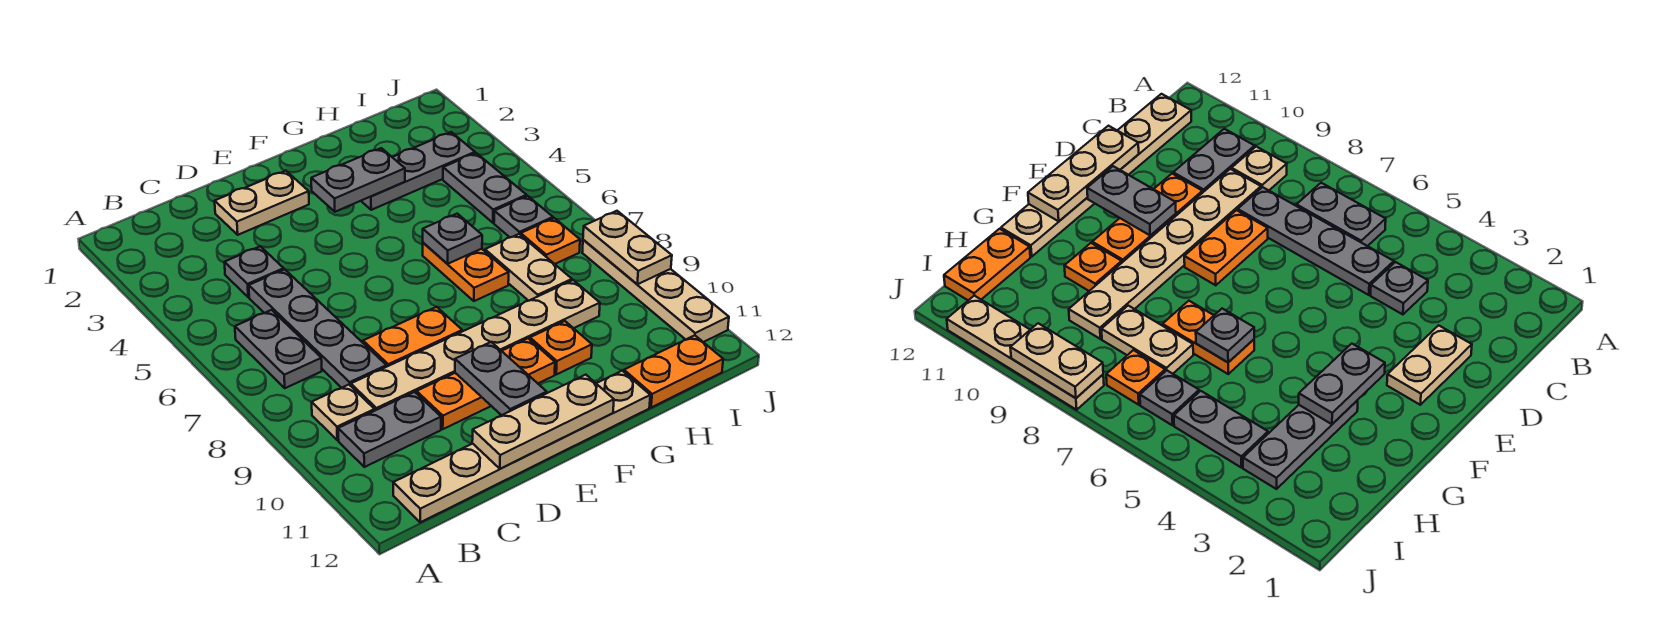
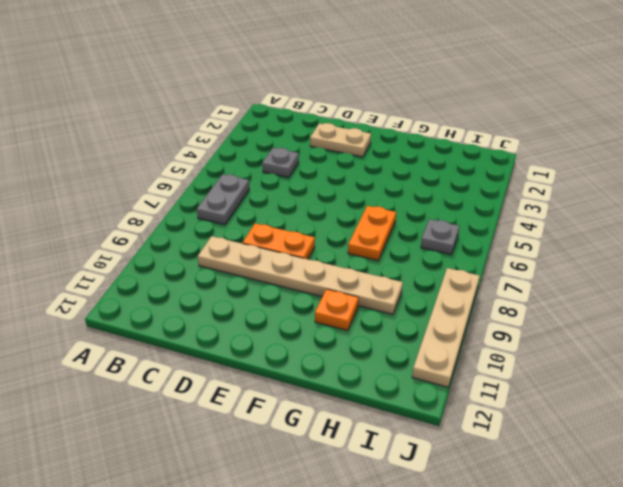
none -> tan 1x1 plate [312,385,375,440]
none -> grey 1x2 plate [338,392,441,467]
none -> tan 1x6 plate [393,371,650,522]

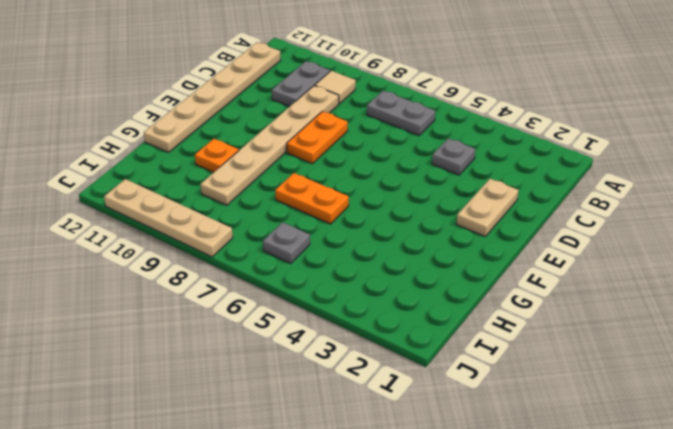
tan 1x1 tile [315,71,356,104] -> tan 1x1 plate [312,385,375,440]
none -> grey 1x4 plate [249,269,386,388]
none -> orange 1x3 plate [417,338,555,429]
none -> grey 1x3 plate [361,132,475,210]

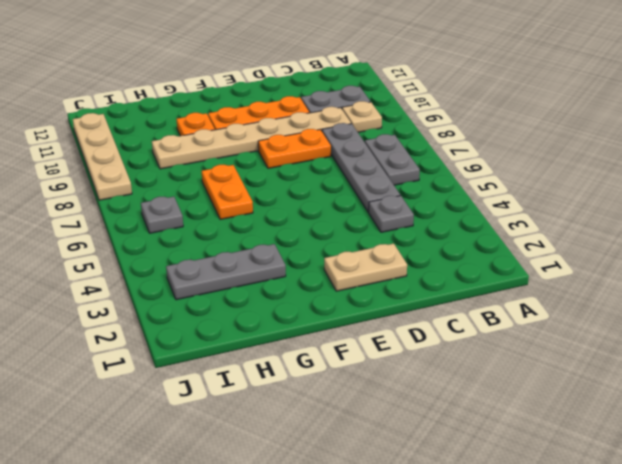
none -> tan 1x6 plate [393,371,650,522]
none -> tan 1x2 plate [485,234,572,301]
none -> orange 1x2 plate [624,335,723,407]

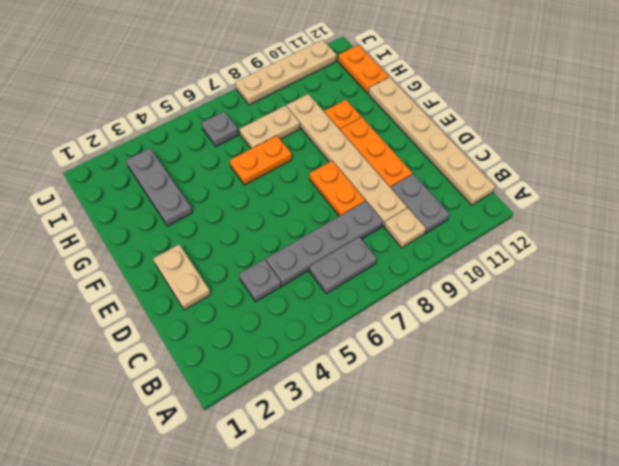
none -> grey 1x2 plate [443,153,527,223]
none -> orange 1x1 plate [521,218,580,264]
none -> tan 1x3 plate [472,375,614,469]

